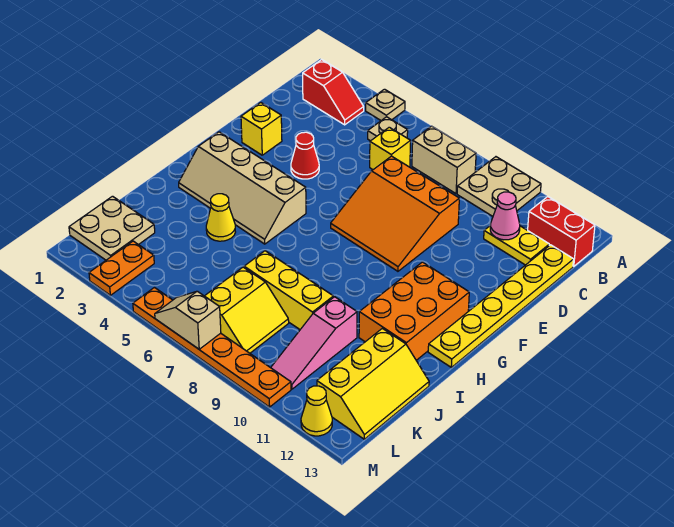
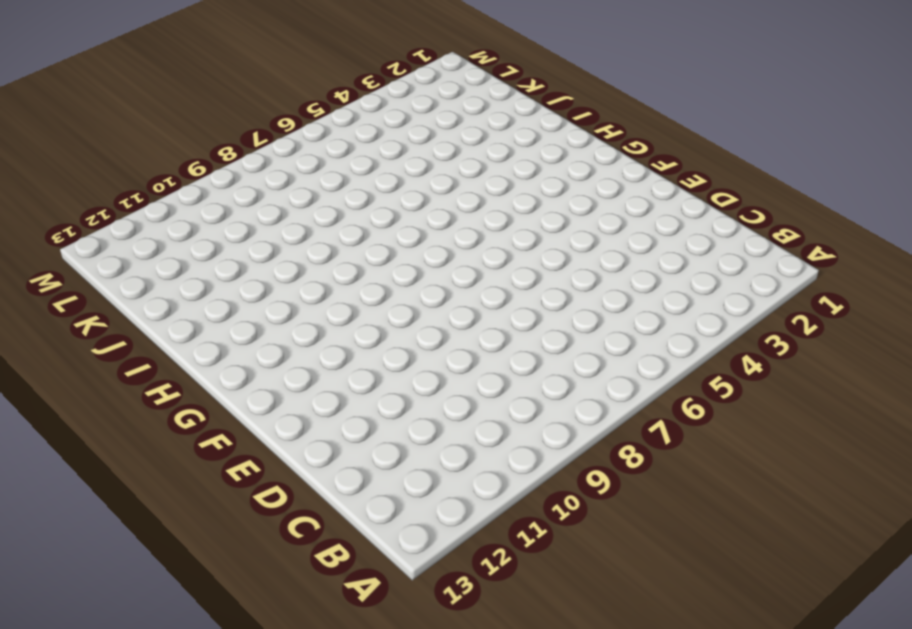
none -> tan 1x1 plate [366,89,405,120]
none -> tan 2x2 plate [457,157,541,216]
none -> red 1x2 slope [303,60,364,125]

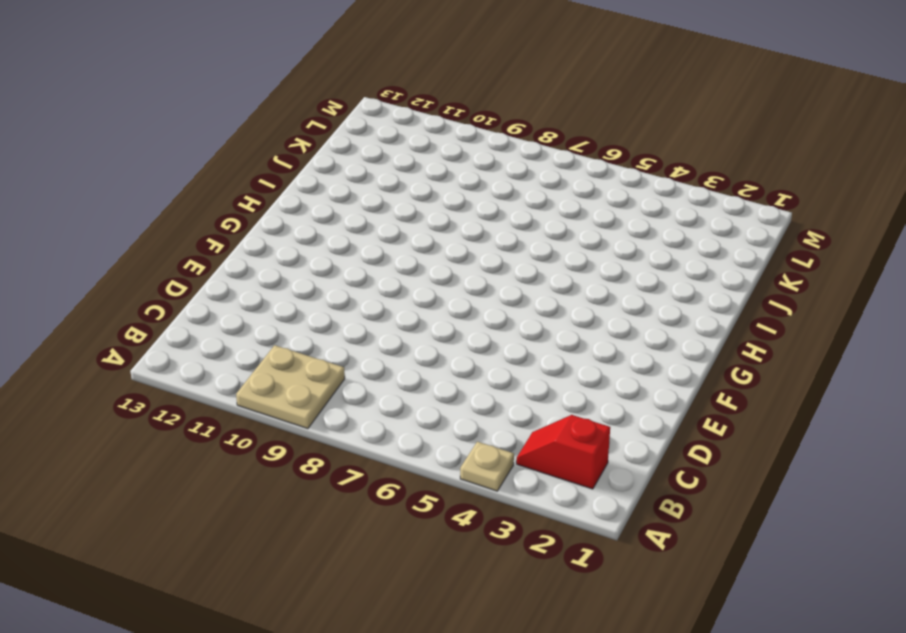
none -> tan 1x1 plate [368,117,408,141]
none -> tan 1x2 brick [412,126,476,194]
none -> red 1x2 brick [528,197,595,266]

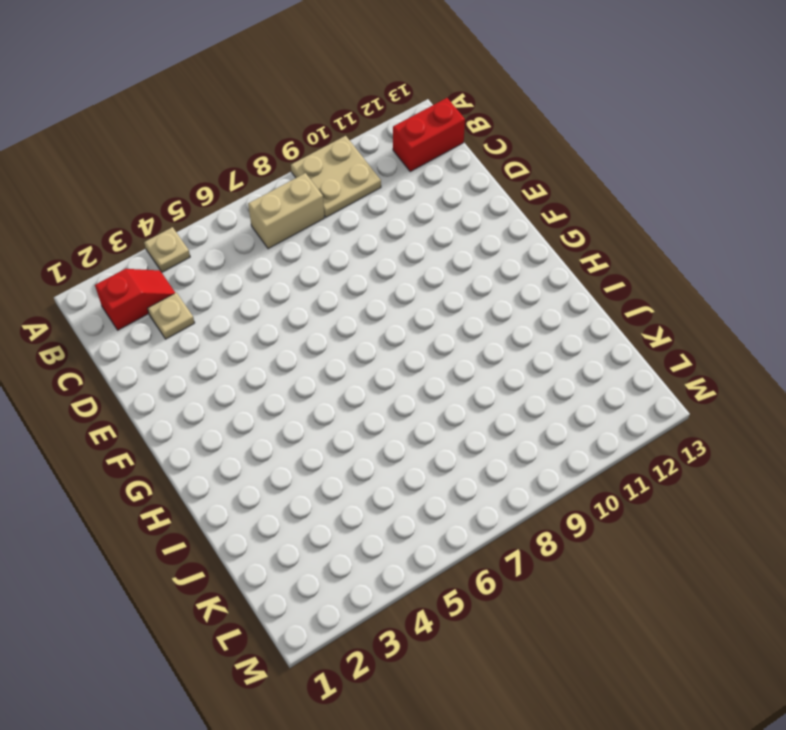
tan 1x1 plate [147,293,195,339] -> tan 1x1 plate moved to [368,117,408,141]
none -> yellow 1x1 brick [370,127,411,170]
none -> yellow 1x2 plate [484,226,549,265]
none -> yellow 1x6 plate [428,245,574,367]

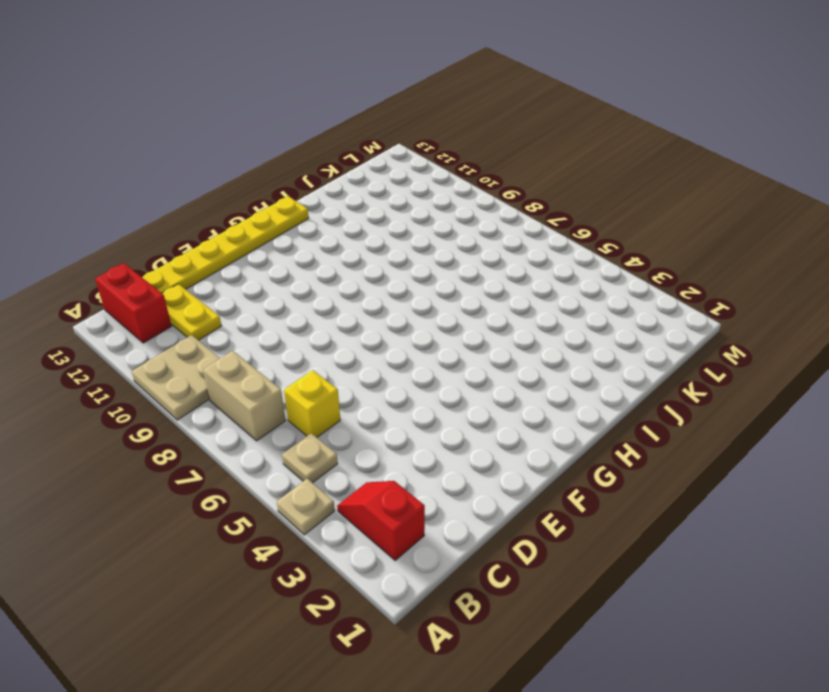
none -> orange 3x3 slope [331,156,459,271]
none -> yellow 1x1 brick [241,103,282,155]
none -> red 1x1 cone [291,132,319,179]

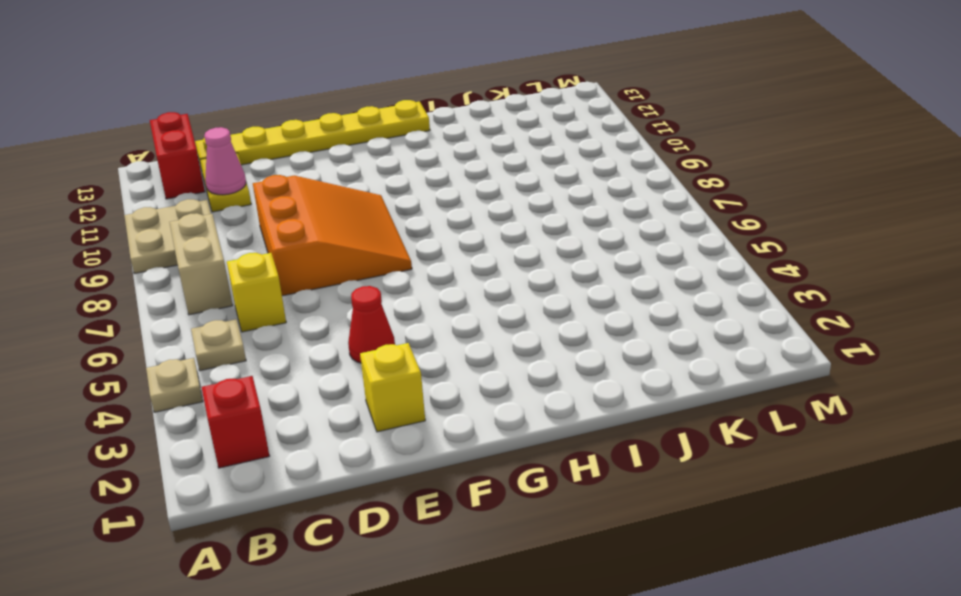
none -> tan 2x4 slope [179,132,306,244]
none -> orange 2x3 brick [359,262,469,360]
none -> yellow 1x1 cone [206,194,235,241]

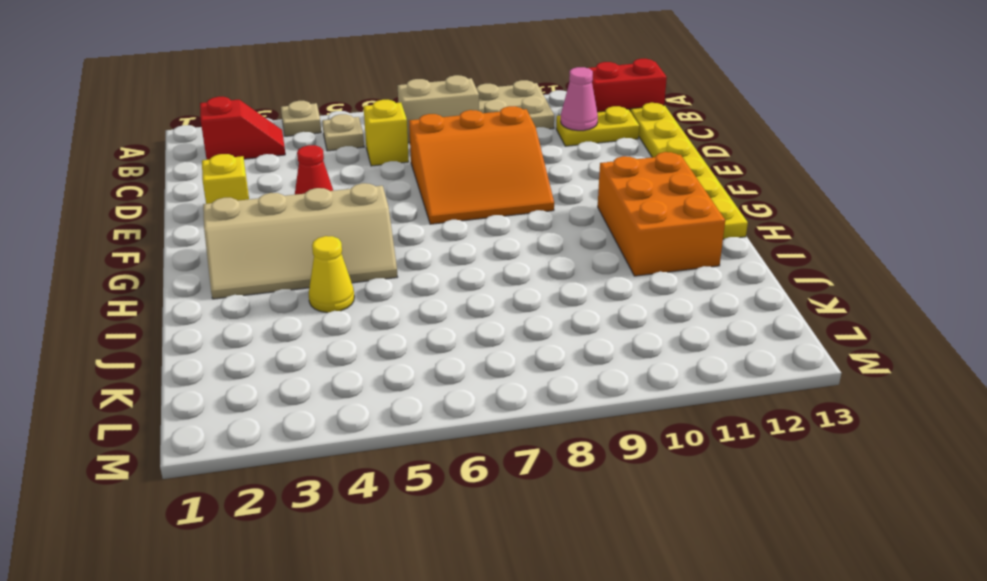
none -> yellow 1x3 brick [244,251,333,329]
none -> pink 1x3 slope [271,297,357,389]
none -> yellow 2x3 slope [317,328,429,439]

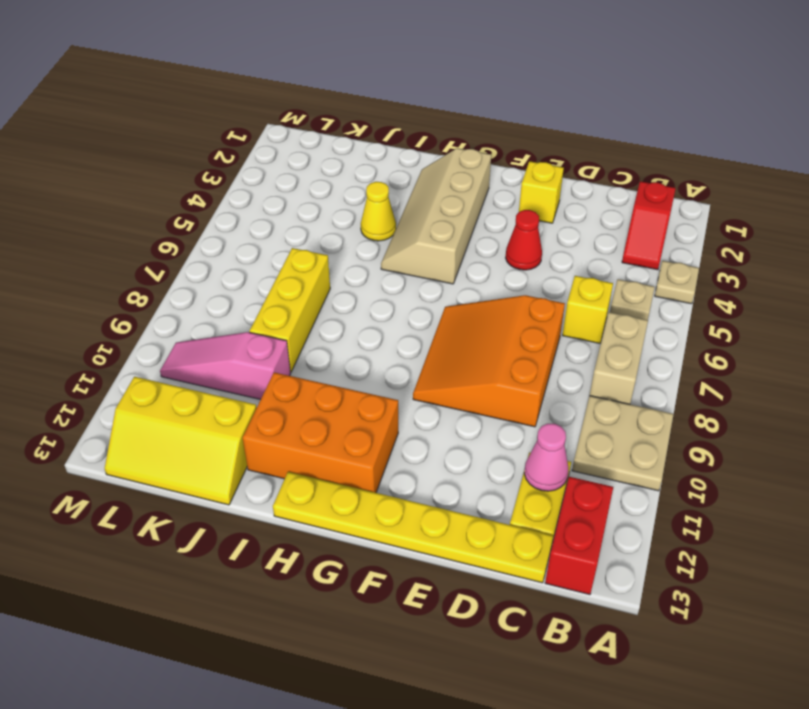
none -> tan 2x2 plate [69,196,155,260]
none -> yellow 2x2 slope [205,267,289,353]
none -> orange 1x2 plate [89,241,154,295]

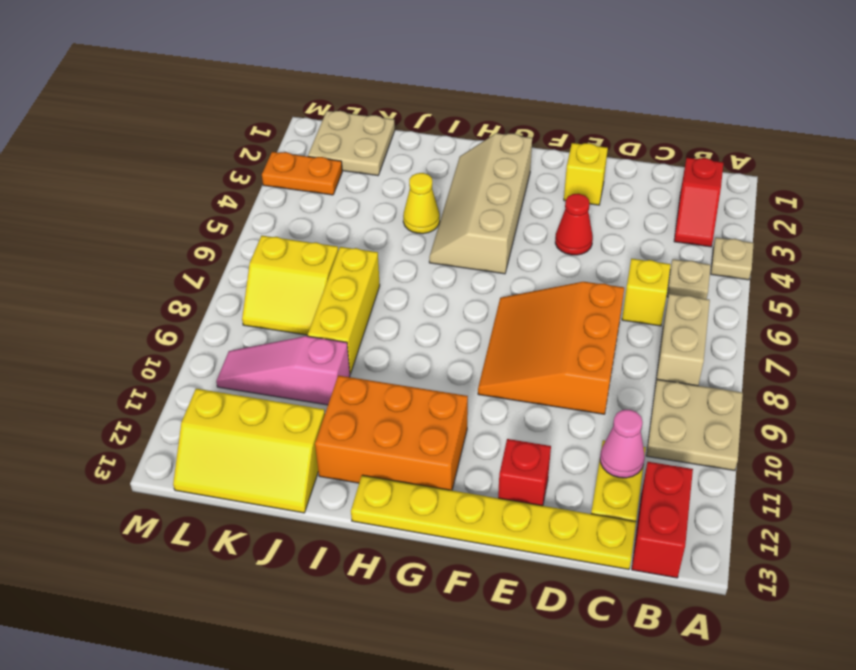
red 1x1 brick [498,439,551,506] -> none
none -> orange 1x6 plate [133,288,291,407]
none -> yellow 1x1 cone [301,386,332,436]
none -> tan 1x2 slope [155,291,221,349]

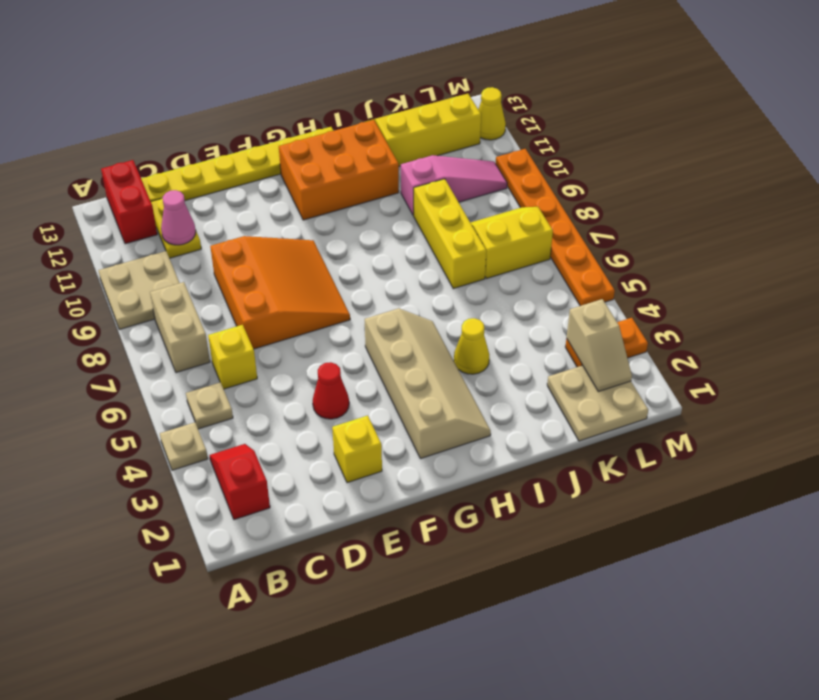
tan 1x2 slope [567,299,632,392] -> tan 1x2 slope moved to [155,291,221,349]

